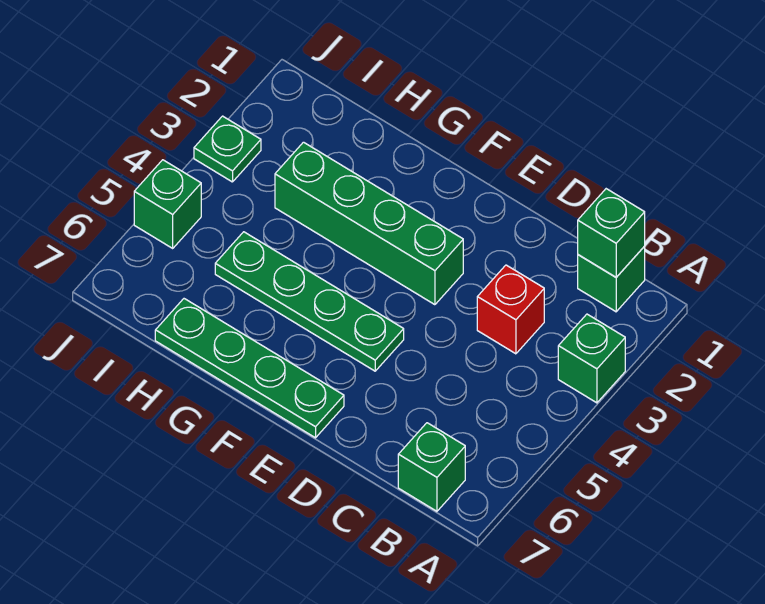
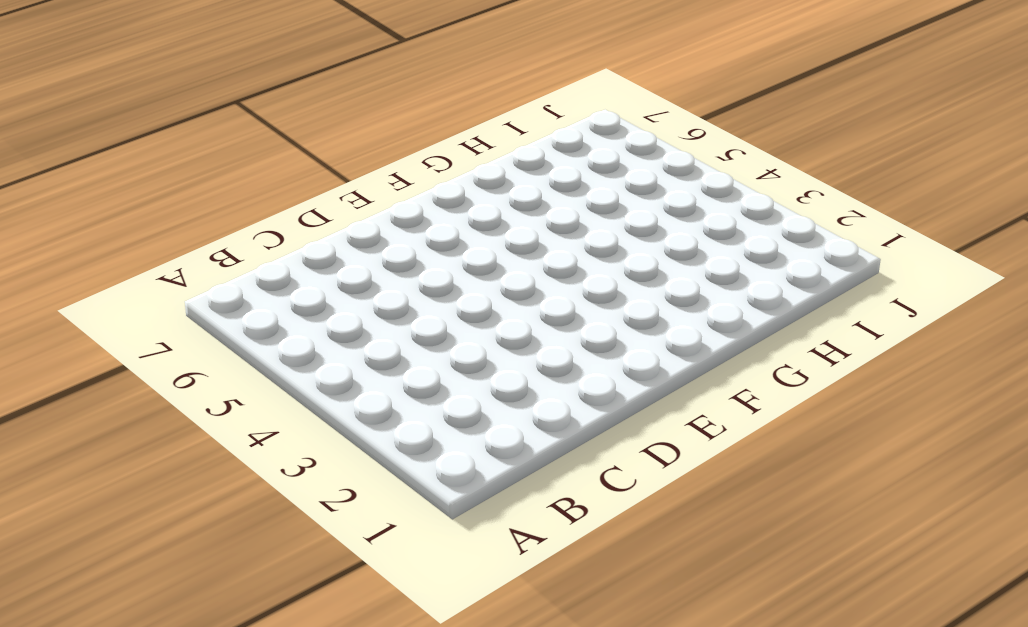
none -> green 1x1 brick [558,314,625,403]
none -> green 1x1 brick [578,246,645,312]

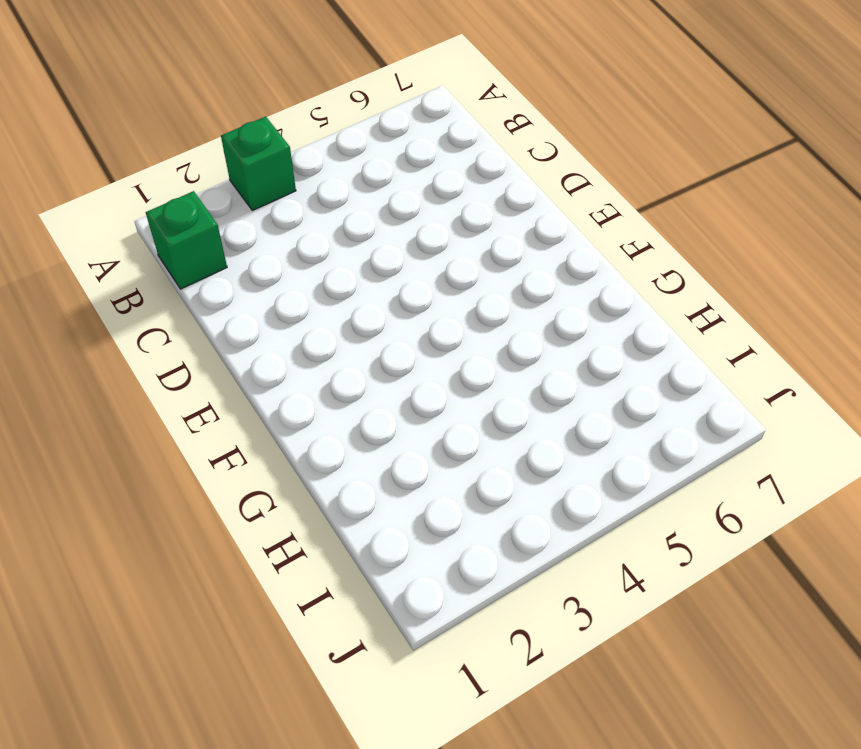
none -> green 1x1 brick [398,423,465,511]
none -> red 1x1 brick [477,265,544,354]

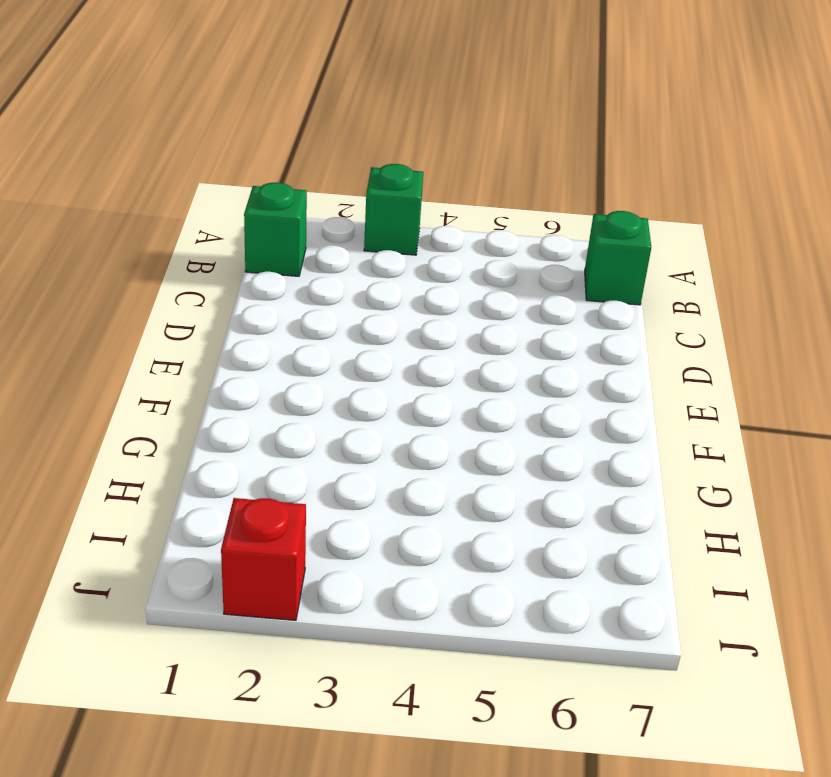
red 1x1 brick [221,498,306,620] -> red 1x1 brick moved to [477,265,544,354]
none -> green 1x4 brick [275,142,463,305]
none -> green 1x4 plate [215,232,404,371]

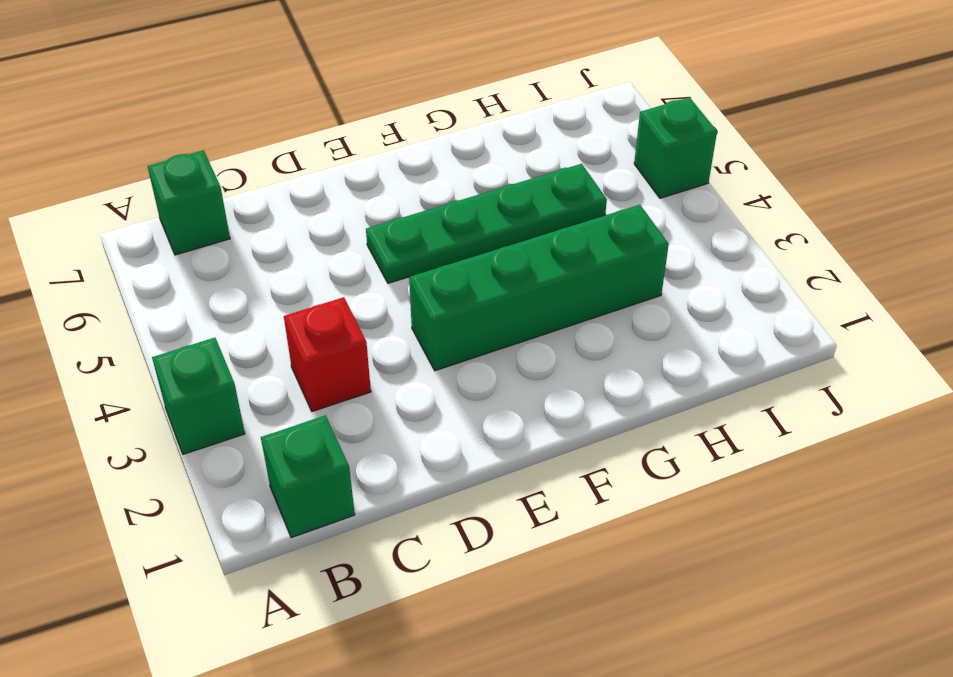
none -> green 1x4 plate [155,299,344,438]
none -> green 1x1 plate [194,116,261,182]

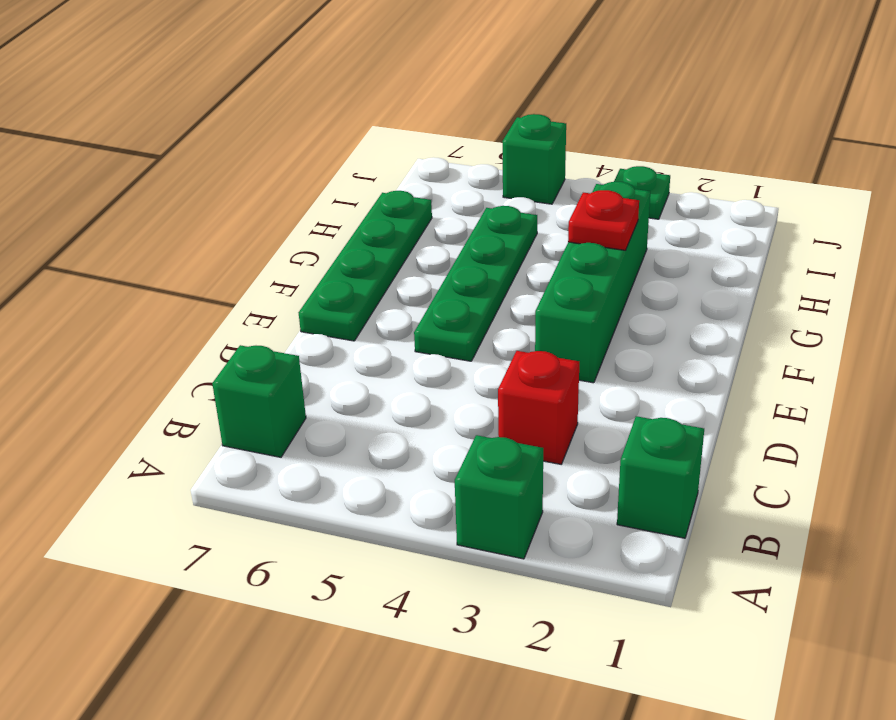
red 1x1 plate [568,190,639,250] -> none
none -> green 1x1 brick [578,189,645,277]

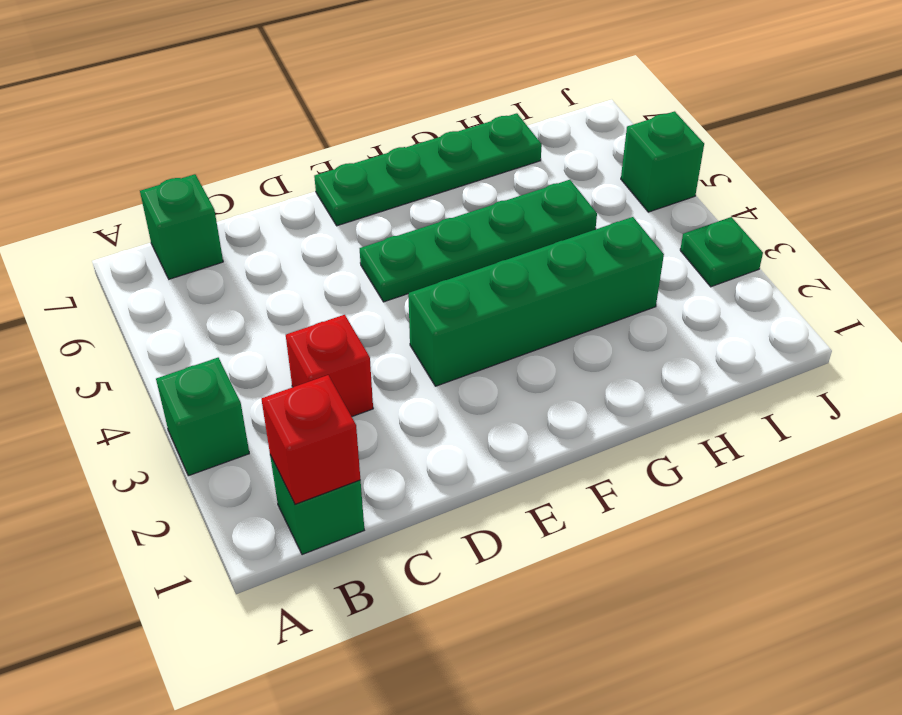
red 1x1 brick [261,375,360,504] -> green 1x1 brick [578,189,645,277]

